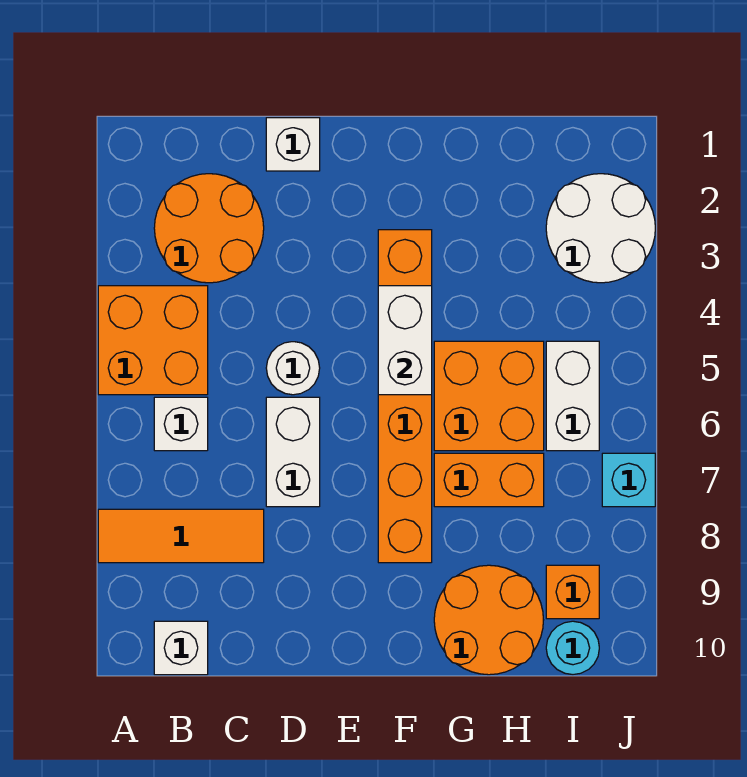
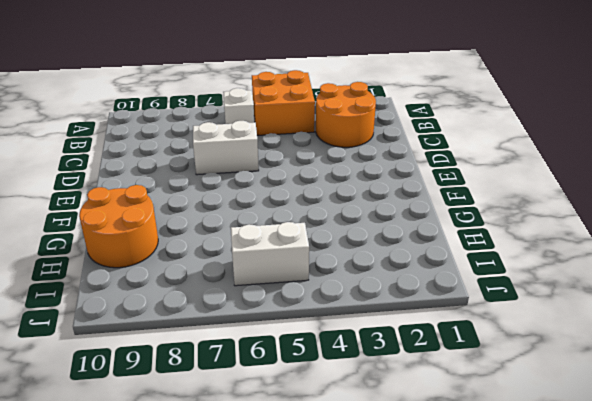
none -> orange 1x3 tile [98,509,264,563]
none -> white 1x1 brick [154,621,208,675]
none -> white 1x1 brick [266,118,320,171]

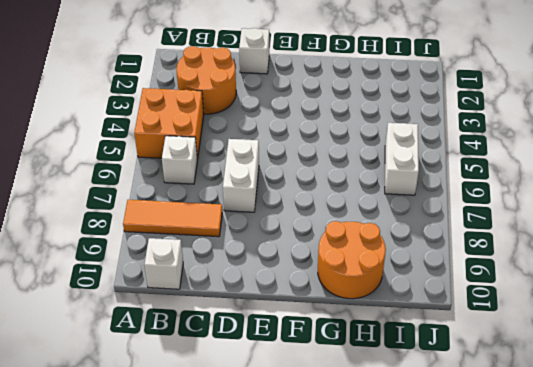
none -> white 1x1 round brick [266,342,320,395]
none -> orange 1x6 brick [378,230,432,563]
none -> orange 2x2 brick [434,341,544,451]

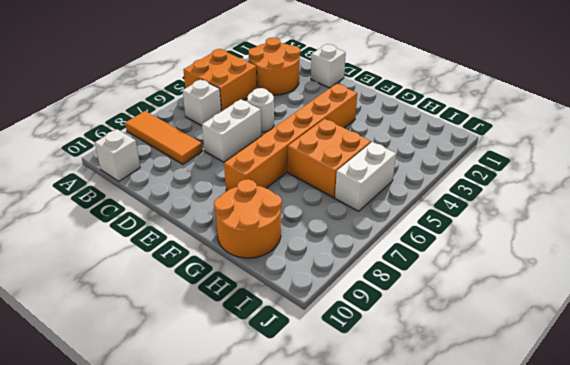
none -> orange 1x2 brick [434,453,544,507]
none -> white 2x2 round brick [546,174,655,283]
none -> orange 1x1 brick [546,565,599,619]

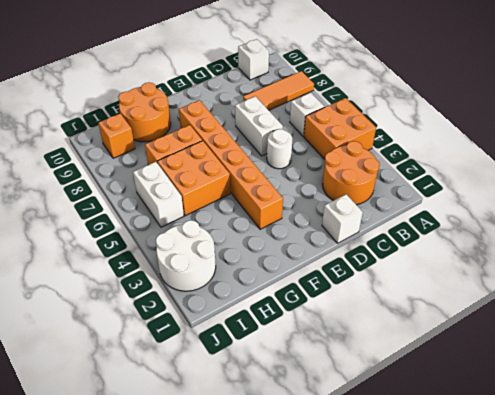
none -> cyan 1x1 round brick [546,621,599,675]
none -> cyan 1x1 brick [602,453,655,507]
none -> white 1x2 brick [378,286,432,395]

